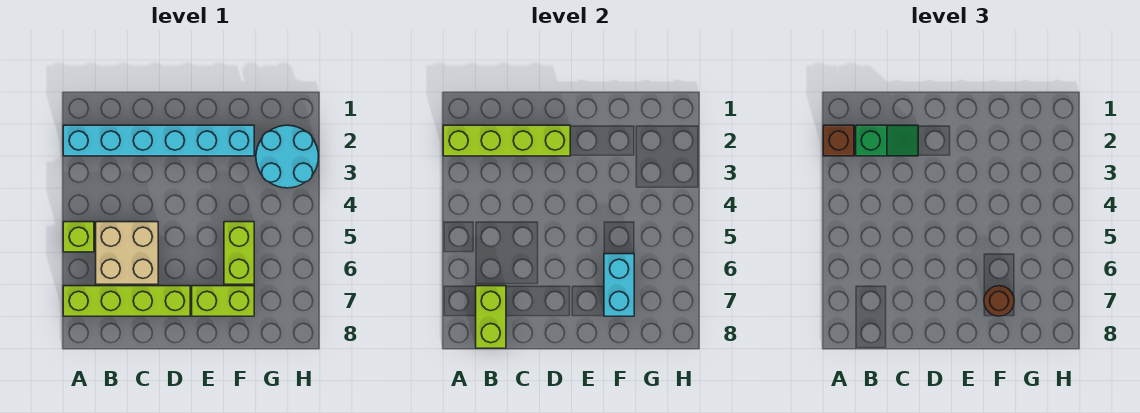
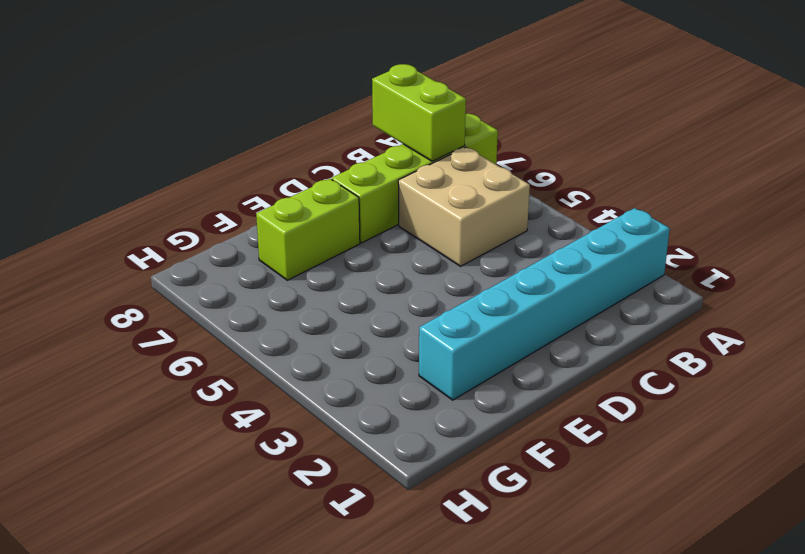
none -> lime 1x1 brick [63,222,94,252]
none -> lime 1x2 brick [224,222,254,284]
none -> cyan 2x2 round brick [256,125,319,188]

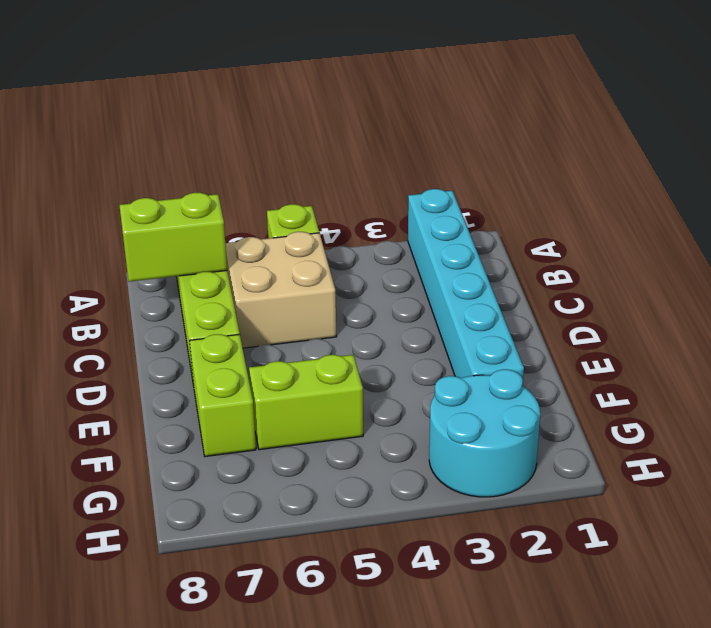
none -> lime 1x4 brick [443,125,570,156]
none -> cyan 1x2 brick [604,254,634,316]
none -> brown 1x1 brick [823,125,854,156]

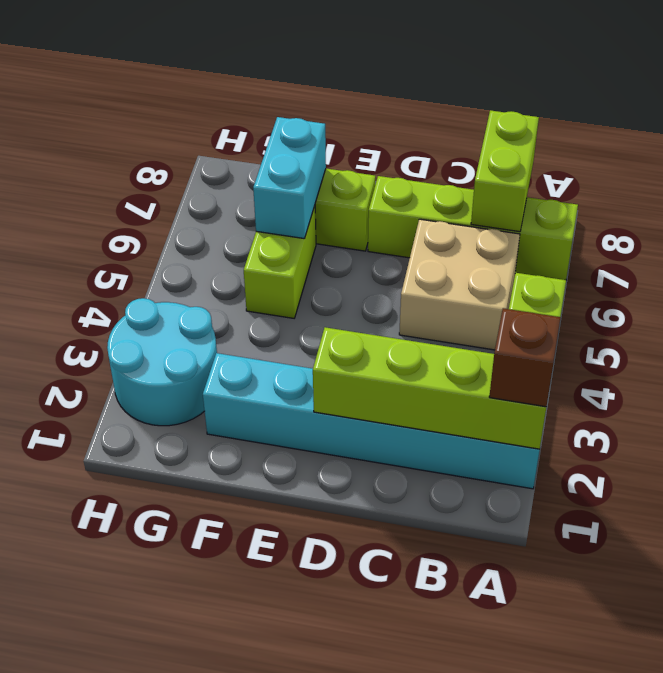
none -> green 1x2 slope [856,125,918,156]
none -> brown 1x1 round brick [984,286,1014,316]

